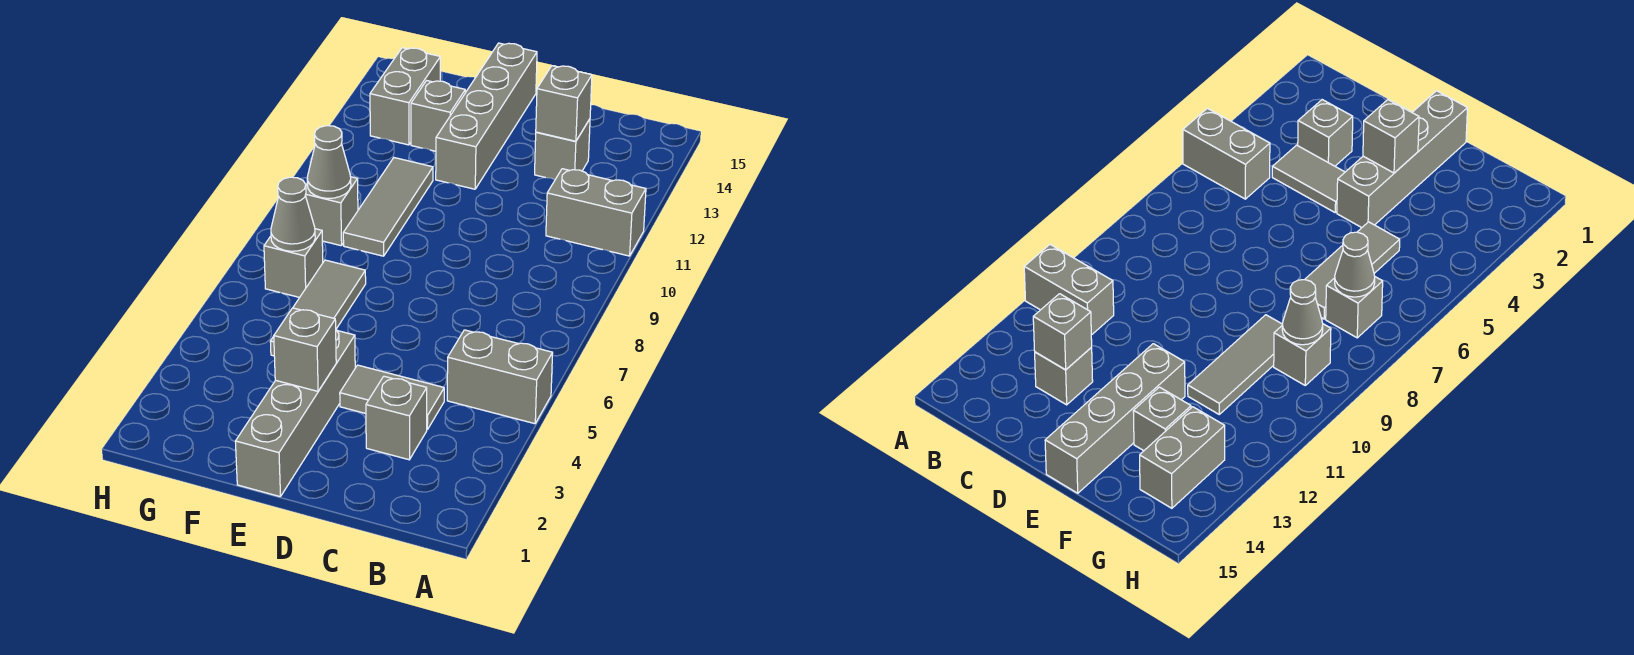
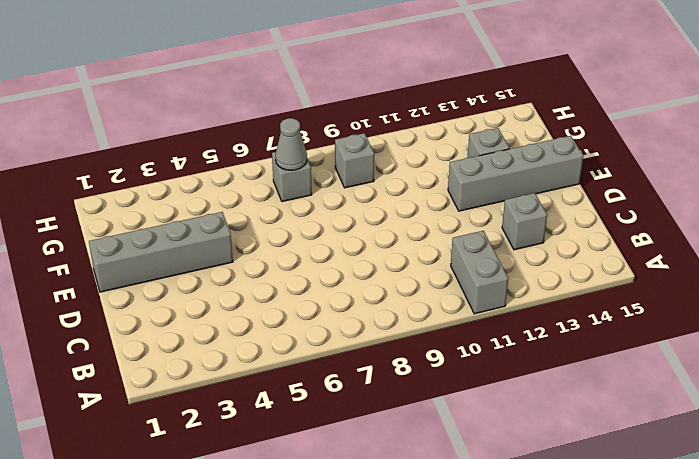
none -> grey 1x2 brick [447,330,553,424]
none -> grey 1x1 brick [366,376,427,460]
none -> grey 1x2 tile [340,365,444,429]

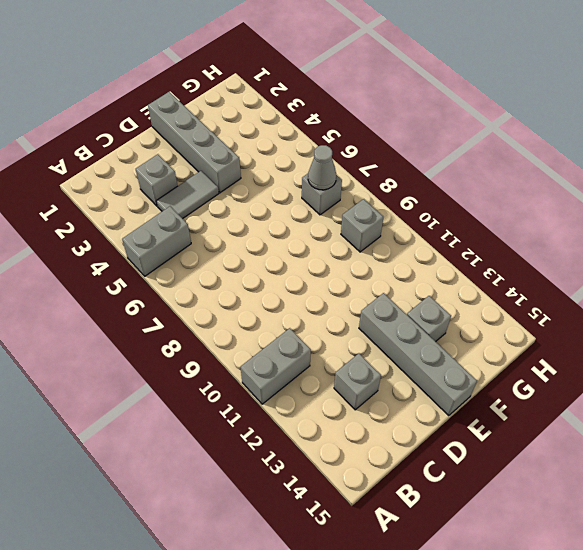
none -> grey 1x3 tile [270,260,366,356]
none -> grey 1x3 tile [343,158,433,256]
none -> grey 1x2 brick [370,48,440,145]

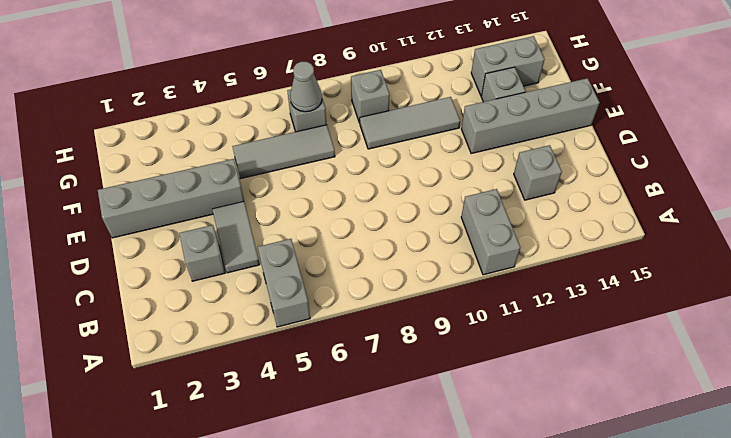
none -> grey 1x1 brick [536,66,592,141]
none -> grey 1x1 brick [274,308,336,391]
none -> grey 1x1 cone [307,126,351,198]

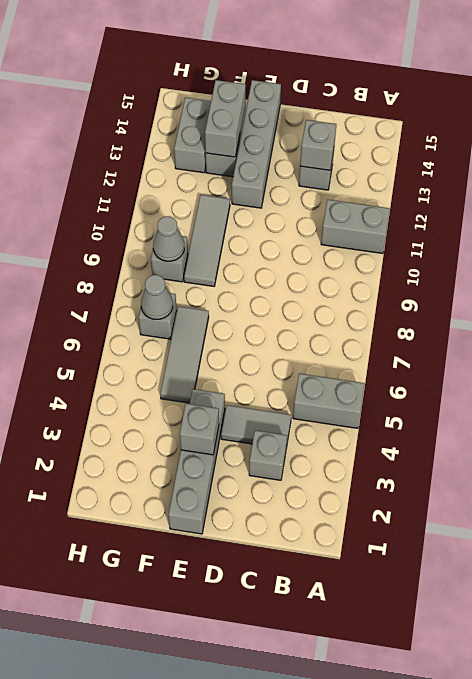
grey 1x2 brick [205,80,246,157] -> none

